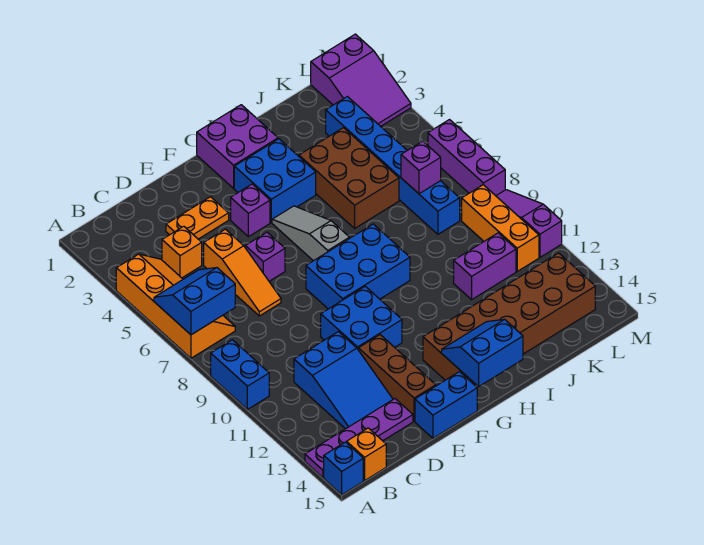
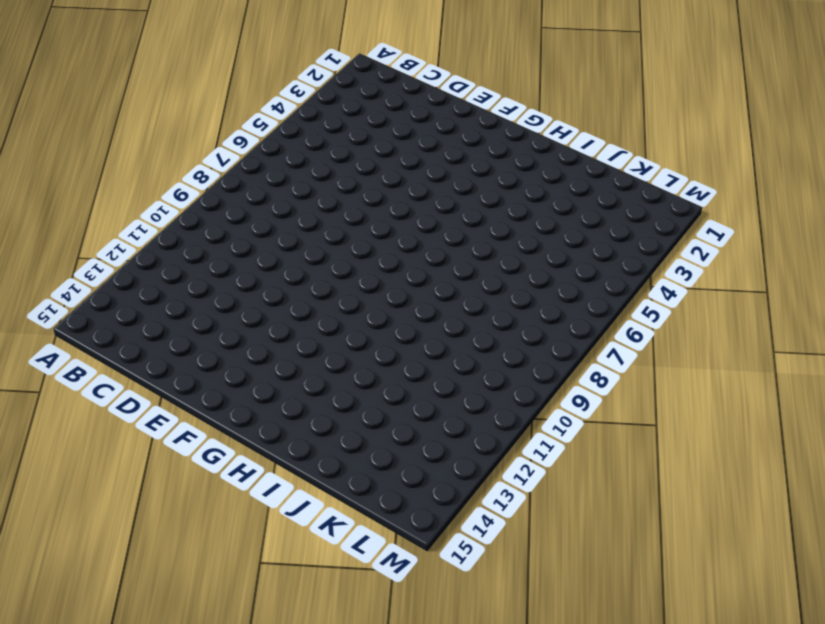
none -> orange 2x4 slope [116,254,235,358]
none -> blue 1x2 brick [211,340,269,409]
none -> purple 1x4 plate [305,399,413,478]

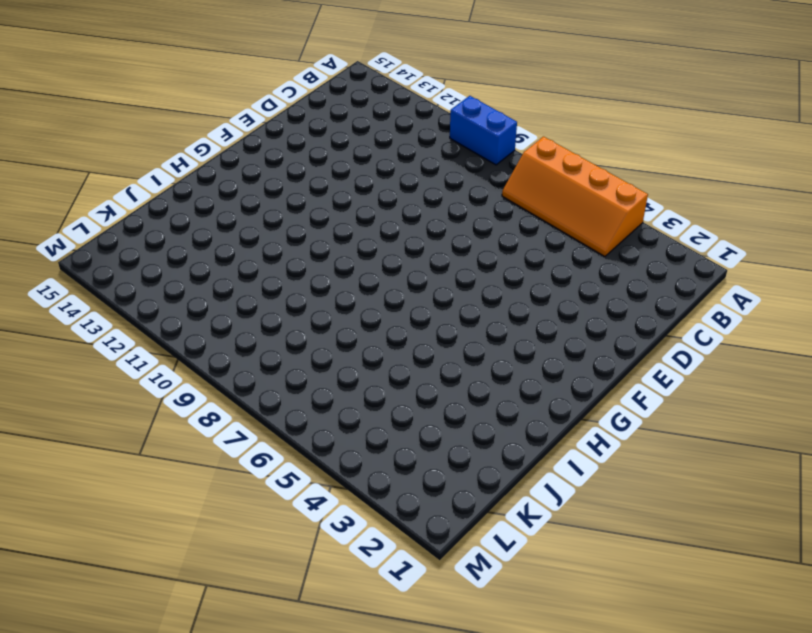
none -> purple 1x4 plate [305,399,413,478]
none -> blue 1x1 brick [324,442,363,495]
none -> orange 1x1 brick [347,428,386,481]

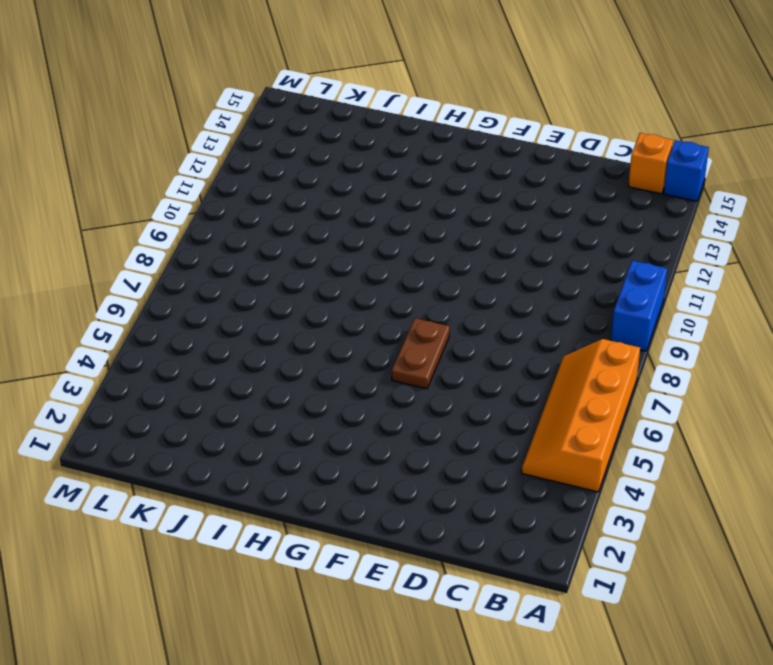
brown 1x2 plate [392,318,450,389] -> none
none -> purple 1x4 plate [305,399,413,478]
none -> orange 1x1 brick [162,226,202,278]
none -> blue 2x3 slope [294,332,393,429]

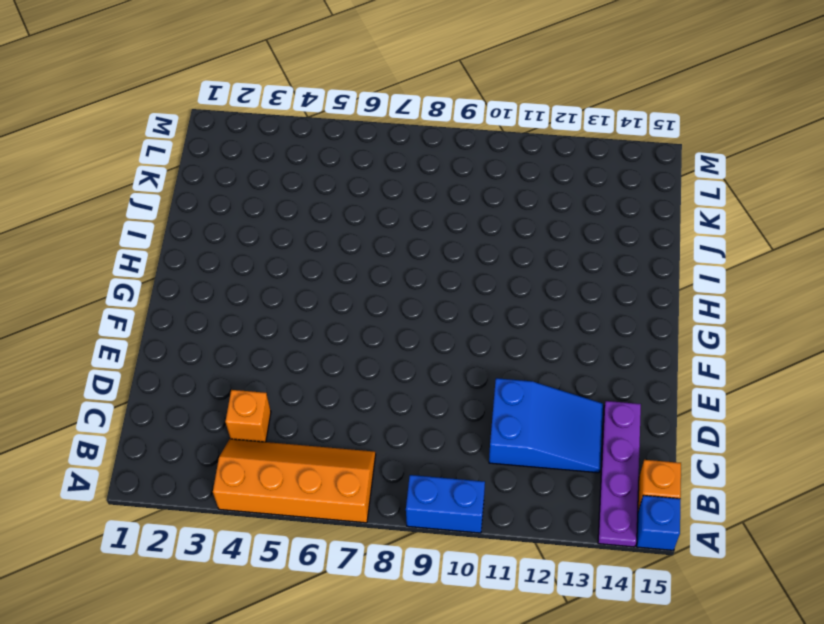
none -> orange 1x2 plate [166,197,229,239]
none -> orange 1x3 slope [204,229,281,316]
none -> purple 1x1 brick [245,232,285,281]

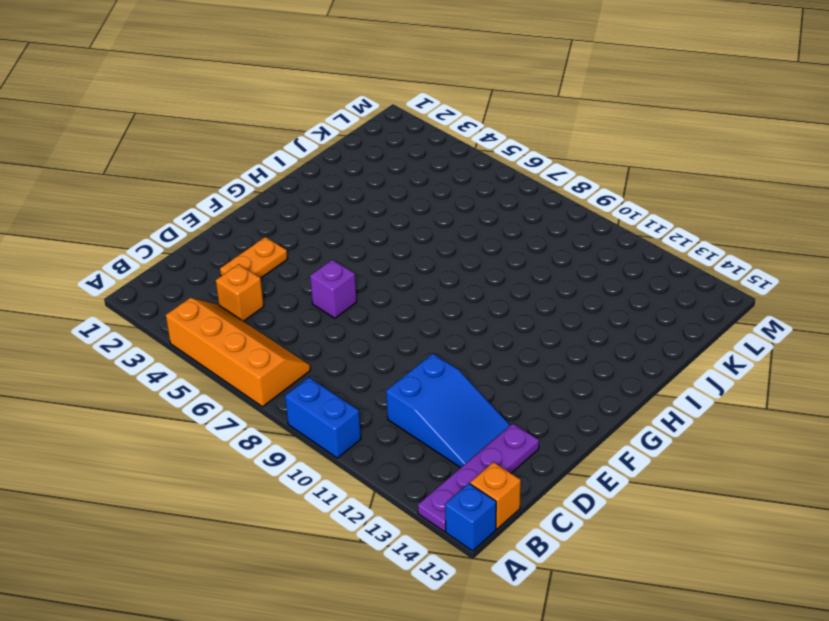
none -> orange 1x3 slope [204,229,281,316]
none -> blue 2x2 brick [321,286,402,349]
none -> brown 1x3 brick [358,335,436,421]

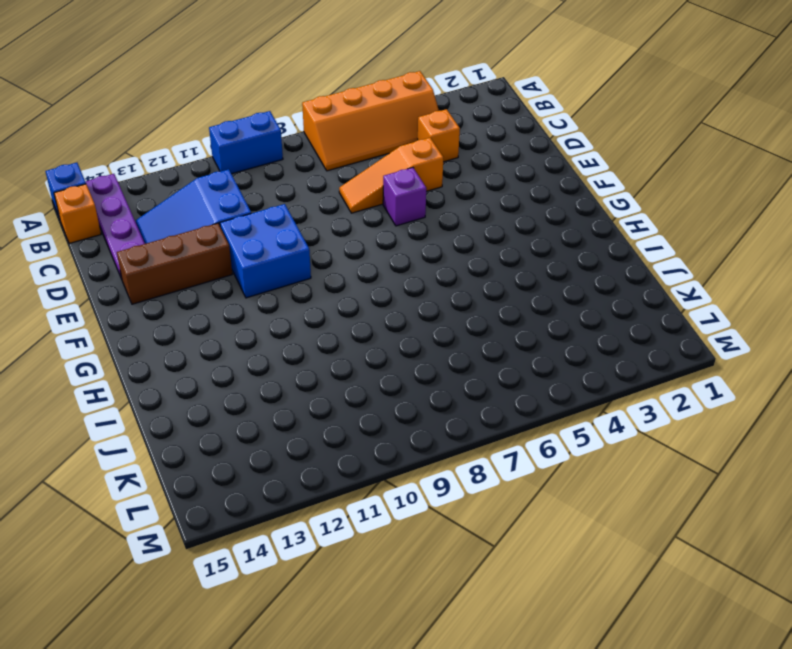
none -> orange 1x2 plate [166,197,229,239]
none -> blue 1x2 brick [415,372,477,438]
none -> purple 1x1 brick [231,184,270,237]

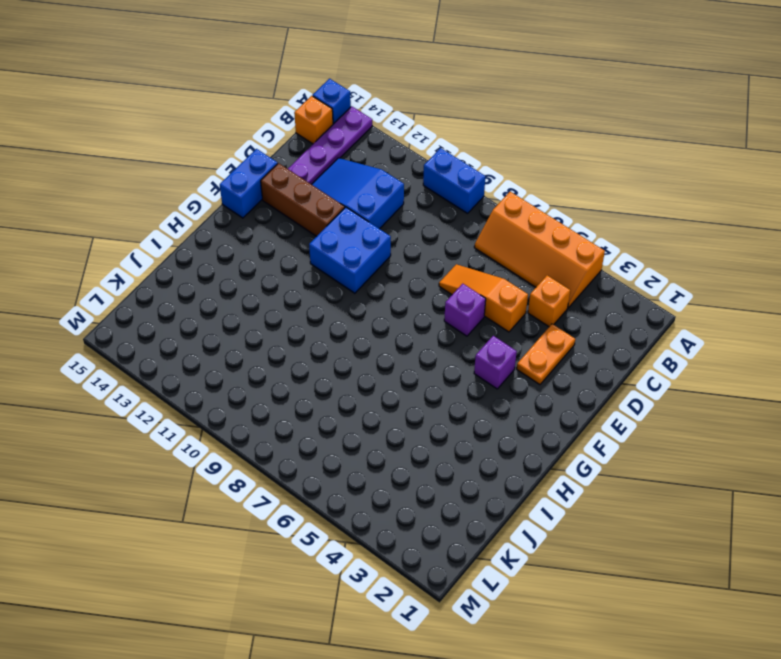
none -> blue 2x3 brick [306,224,410,309]
none -> purple 2x2 brick [197,105,278,188]
none -> blue 2x2 brick [234,139,316,222]

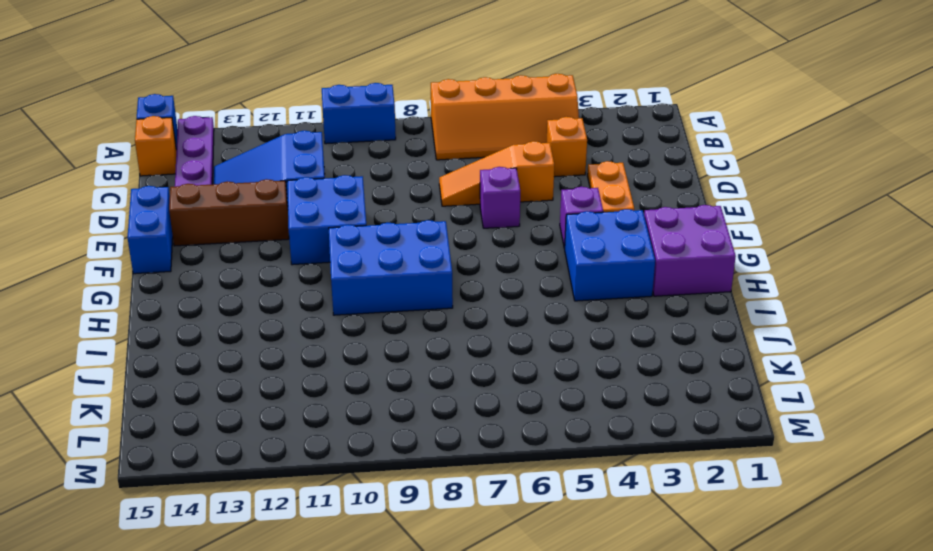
blue 2x3 brick [329,220,453,315] -> blue 2x3 brick turned to [306,224,410,309]
none -> grey 1x3 slope [272,206,350,261]
none -> brown 2x6 brick [423,253,595,384]
none -> brown 2x3 brick [299,128,399,228]

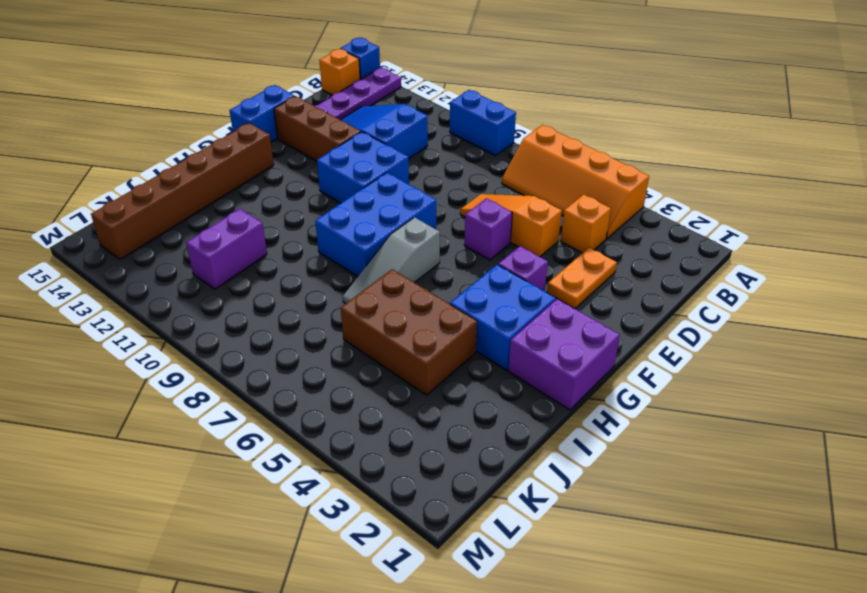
grey 1x3 slope [343,217,440,304] -> grey 1x3 slope turned to [272,206,350,261]
brown 1x6 brick [91,123,274,259] -> brown 2x6 brick [423,253,595,384]
none -> blue 1x6 brick [326,97,460,234]
none -> purple 2x3 slope [311,34,411,126]
none -> orange 1x3 brick [462,185,539,271]

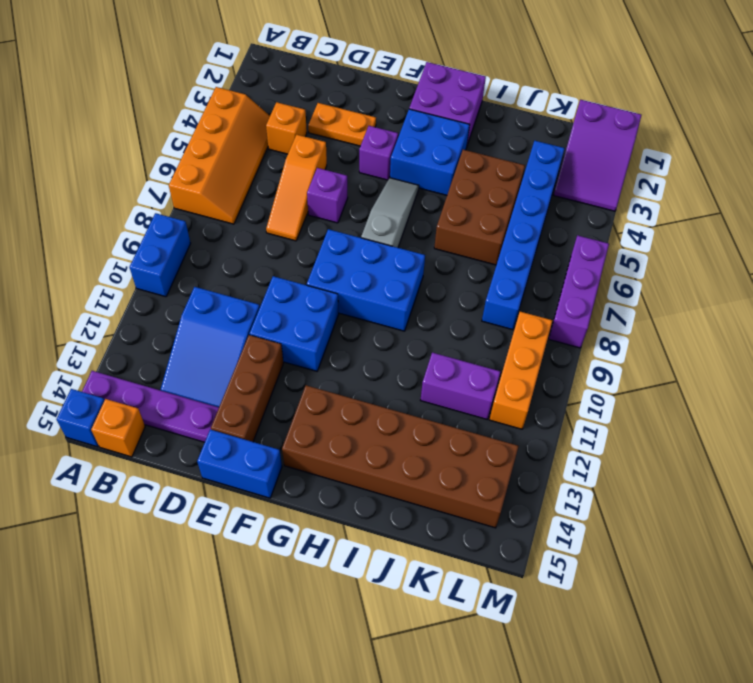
none -> purple 1x3 slope [496,190,562,257]
none -> blue 2x2 slope [154,268,235,335]
none -> blue 2x2 slope [442,319,523,386]

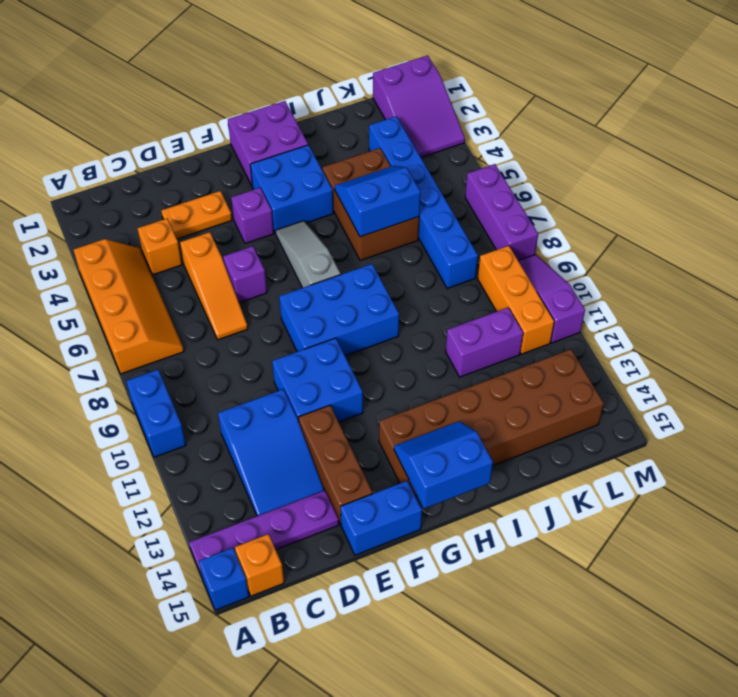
blue 2x2 slope [335,166,421,237] -> blue 2x2 slope moved to [154,268,235,335]
none -> purple 1x1 brick [401,141,441,194]

